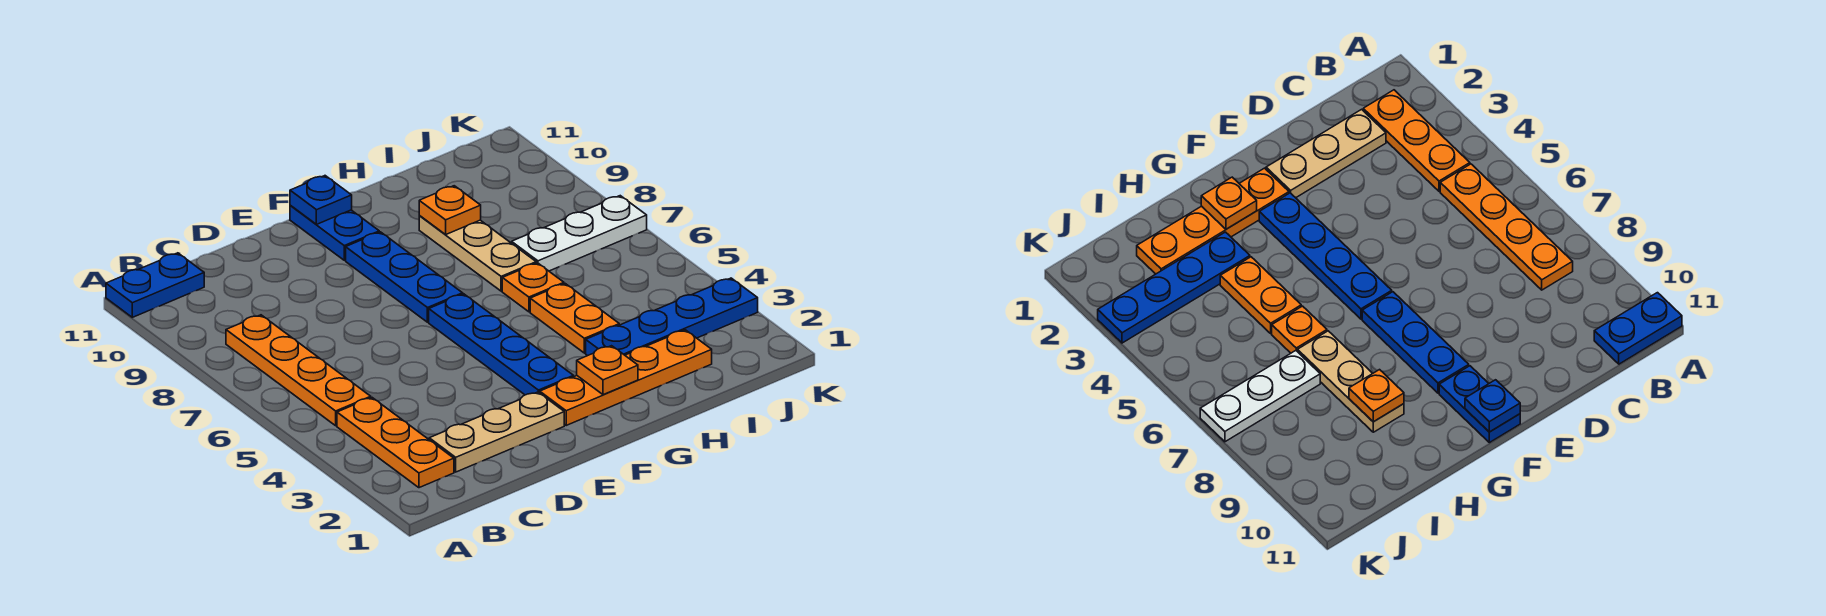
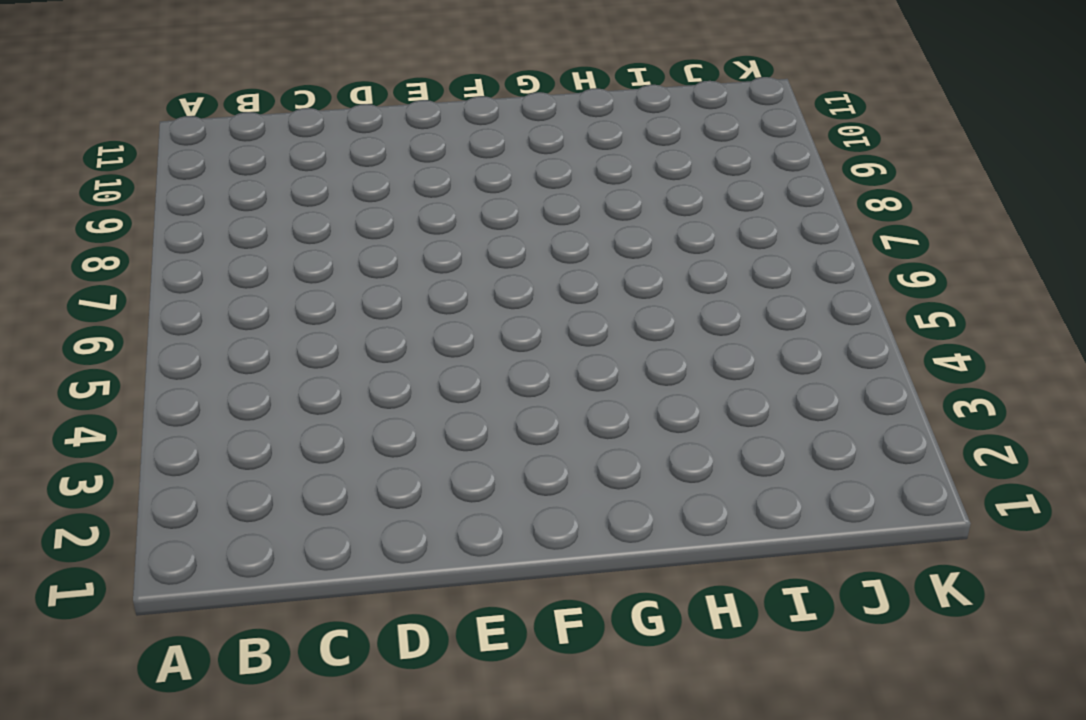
none -> blue 1x2 plate [106,253,204,317]
none -> orange 1x3 plate [337,398,454,488]
none -> orange 1x4 plate [226,315,371,426]

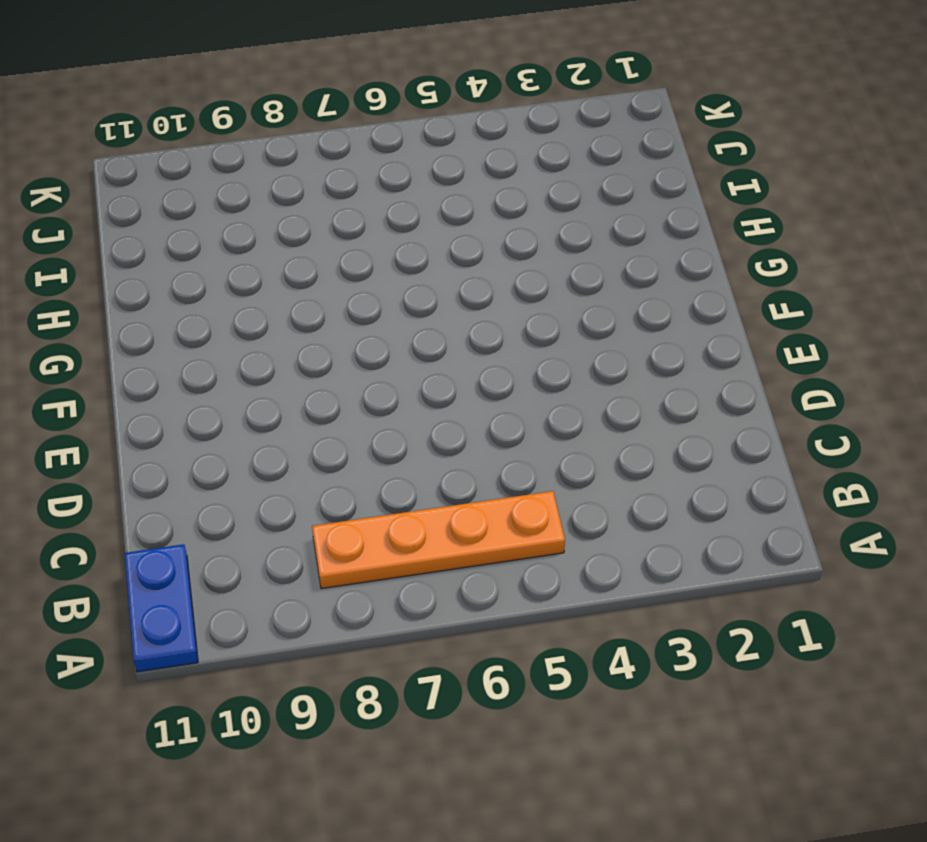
none -> orange 1x3 plate [337,398,454,488]
none -> tan 1x3 plate [429,392,564,472]
none -> orange 1x4 plate [540,330,712,425]

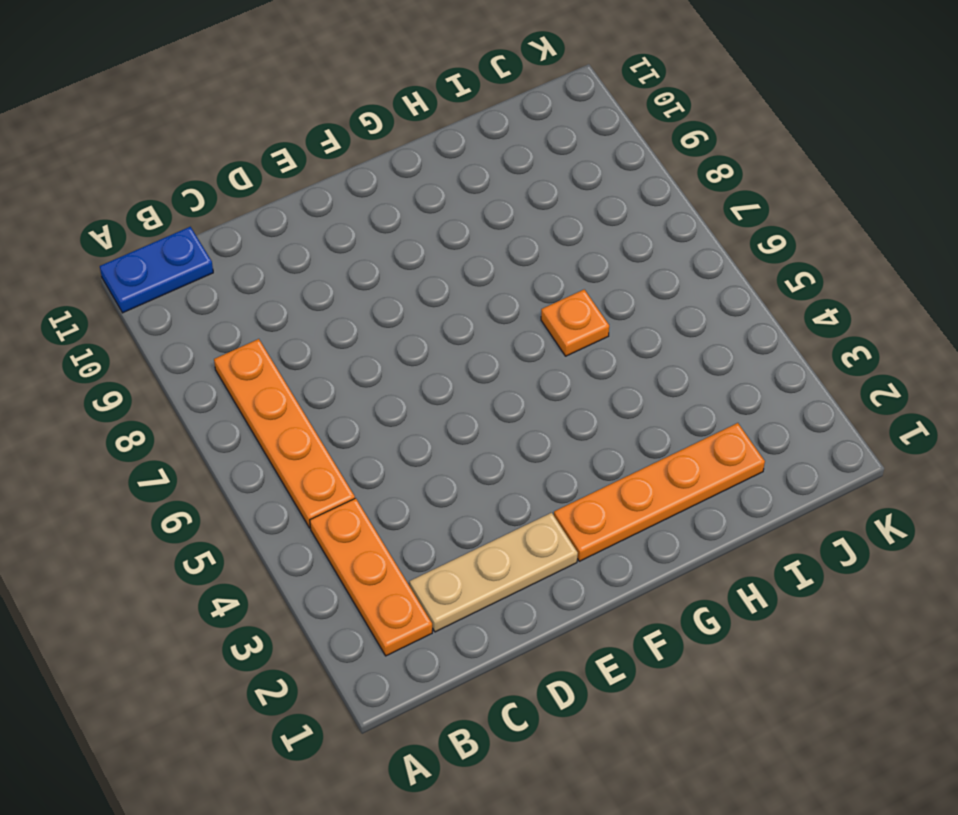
none -> blue 1x4 plate [429,294,574,395]
none -> blue 1x3 plate [346,232,463,322]
none -> blue 1x2 plate [290,206,379,260]

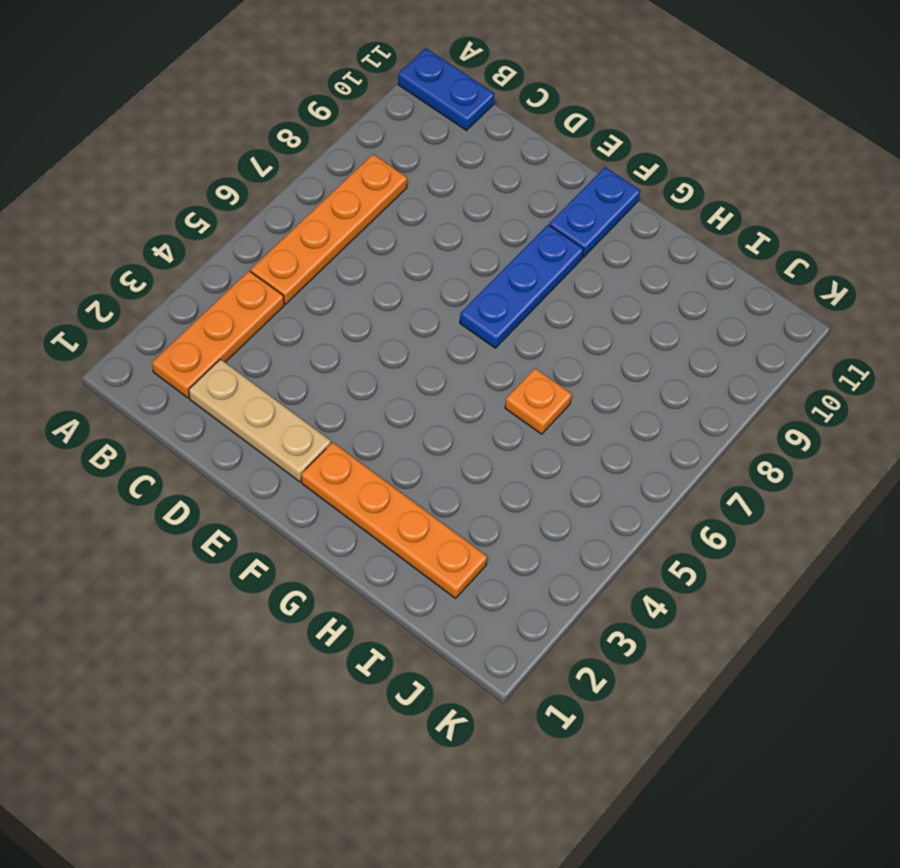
none -> blue 1x4 plate [429,294,574,395]
none -> blue 1x4 plate [586,278,758,356]
none -> orange 1x2 plate [530,284,619,353]

